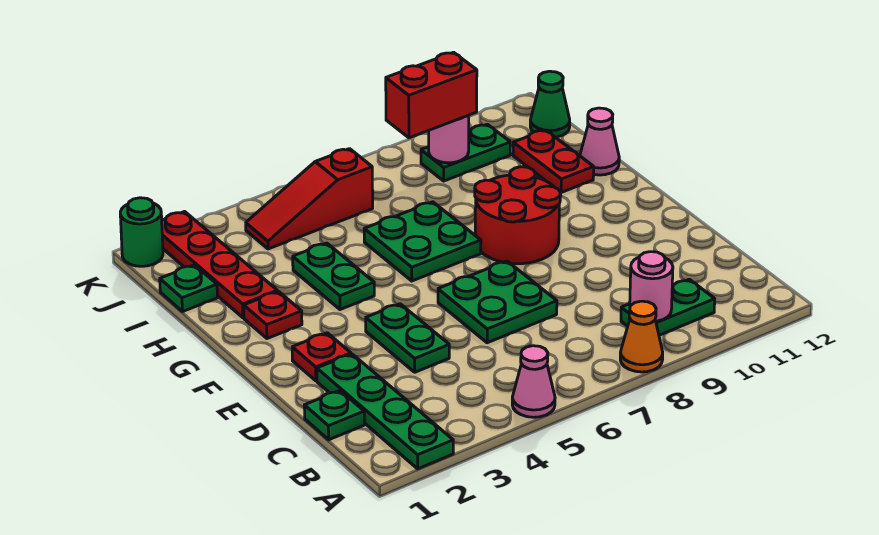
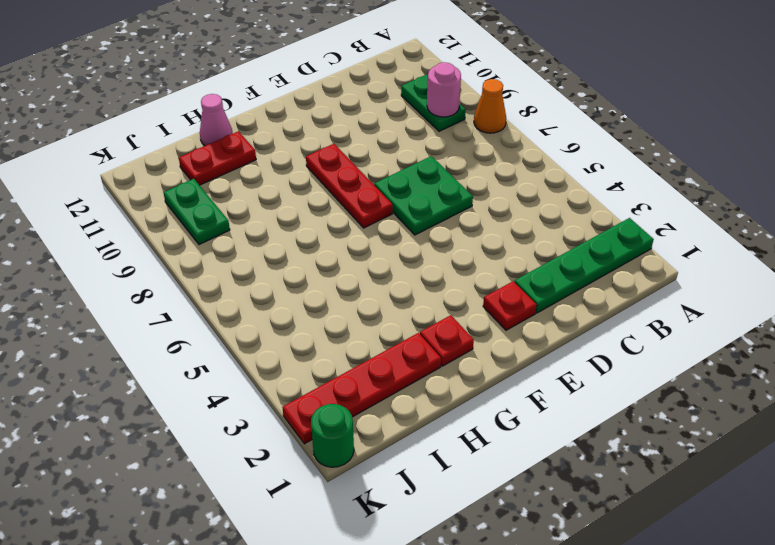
red 1x3 plate [306,144,392,228] -> red 2x2 round brick [475,167,561,264]
none -> pink 1x1 cone [512,346,555,417]
none -> green 1x1 plate [304,391,364,440]
none -> green 1x2 plate [366,304,449,372]

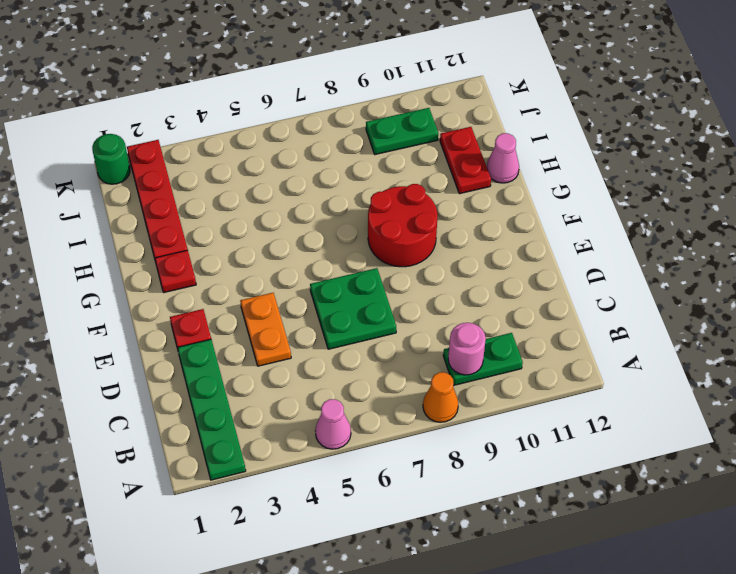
orange 1x2 plate [240,293,291,366] -> green 1x2 plate [366,304,449,372]
none -> green 1x1 plate [304,391,364,440]
none -> green 1x2 plate [293,243,374,310]
none -> green 2x2 plate [364,202,481,281]

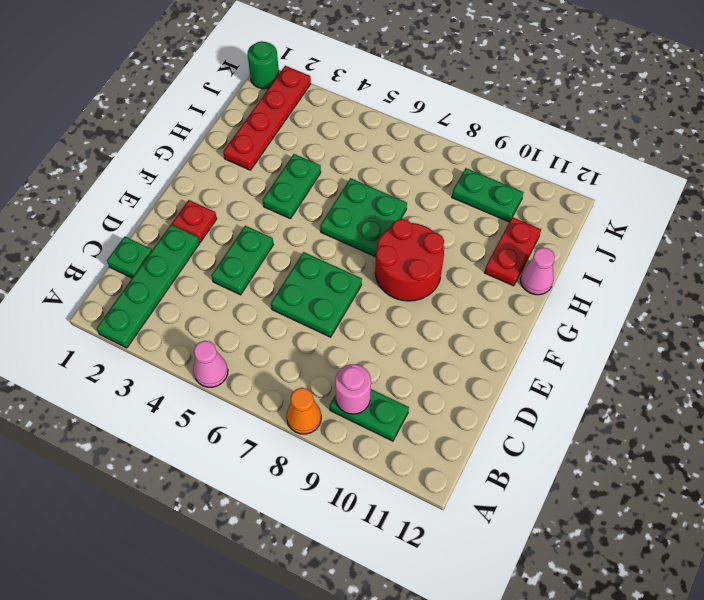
none -> red 1x1 plate [244,291,302,339]
none -> green 1x1 plate [160,265,217,312]
none -> red 1x3 slope [246,149,373,249]

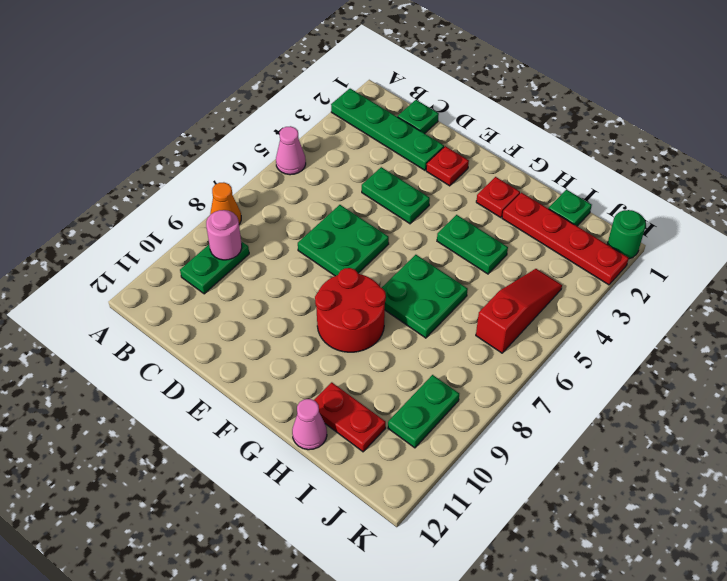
none -> green 1x1 cone [530,71,570,137]
none -> pink 1x1 round brick [428,116,469,163]
none -> red 1x2 brick [386,52,477,138]

